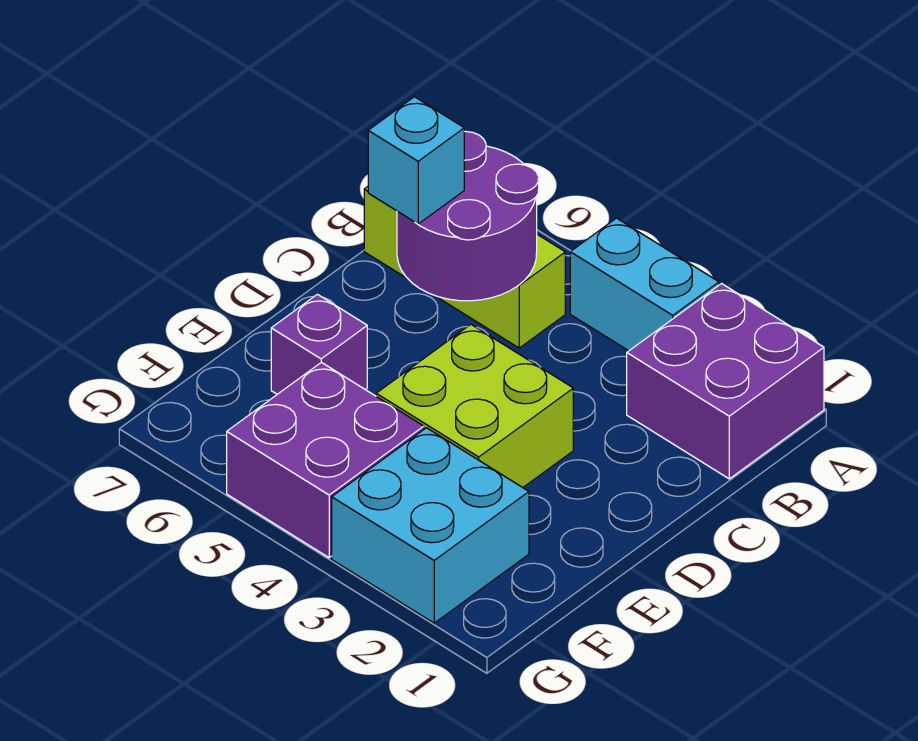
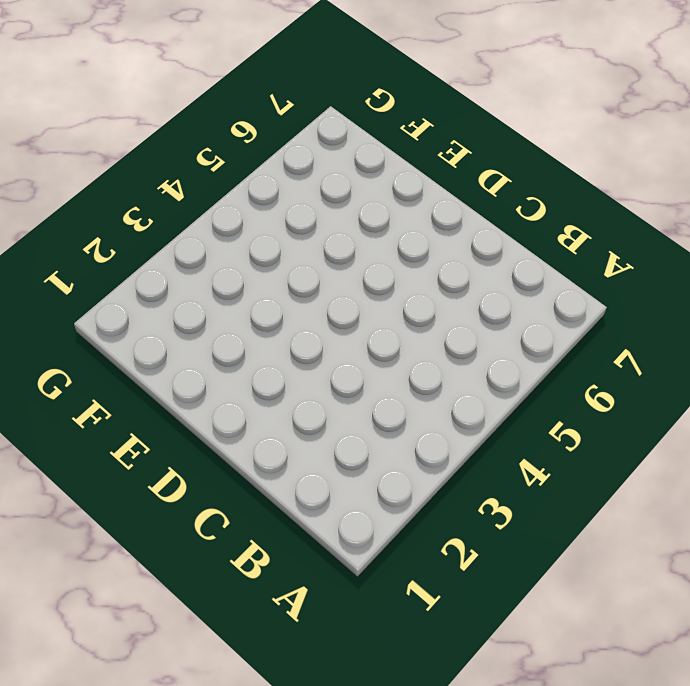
none -> purple 2x2 brick [627,284,824,479]
none -> cyan 1x2 brick [570,218,719,351]

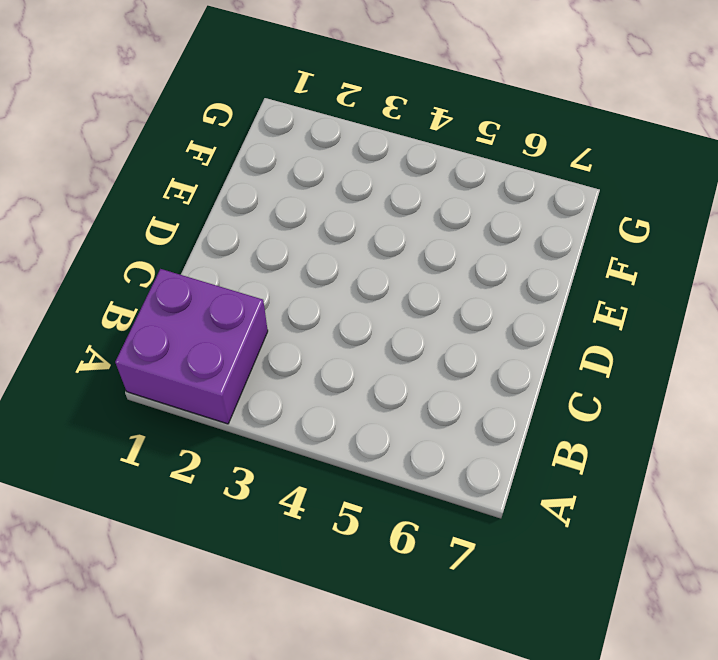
none -> cyan 1x2 brick [570,218,719,351]
none -> lime 1x3 brick [364,187,565,348]

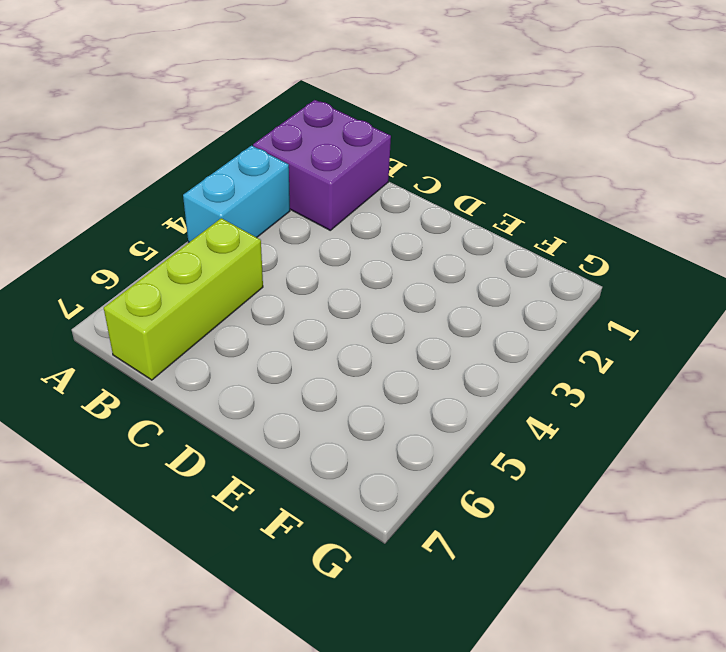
none -> lime 2x2 brick [376,325,573,488]
none -> purple 1x1 brick [271,294,367,394]

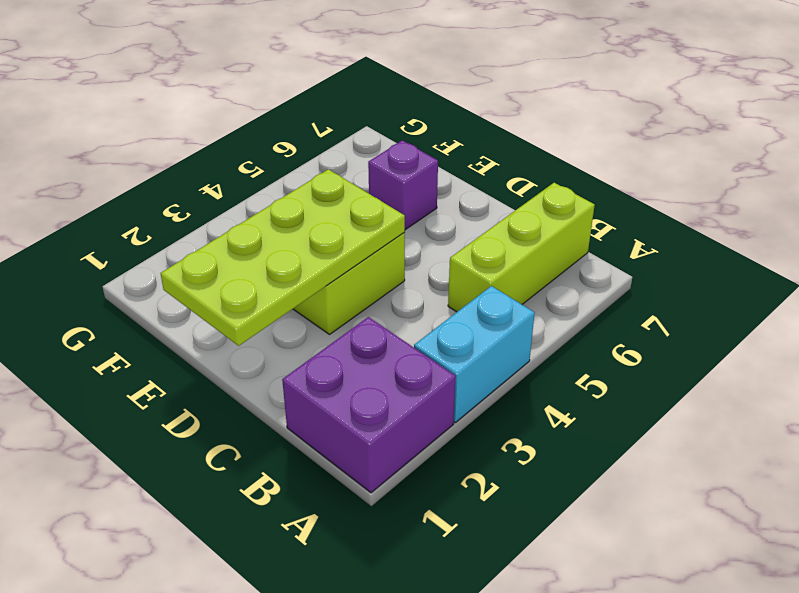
lime 2x4 plate [160,169,405,346] -> none
none -> cyan 2x2 brick [332,428,529,623]
none -> purple 2x2 brick [227,362,424,558]

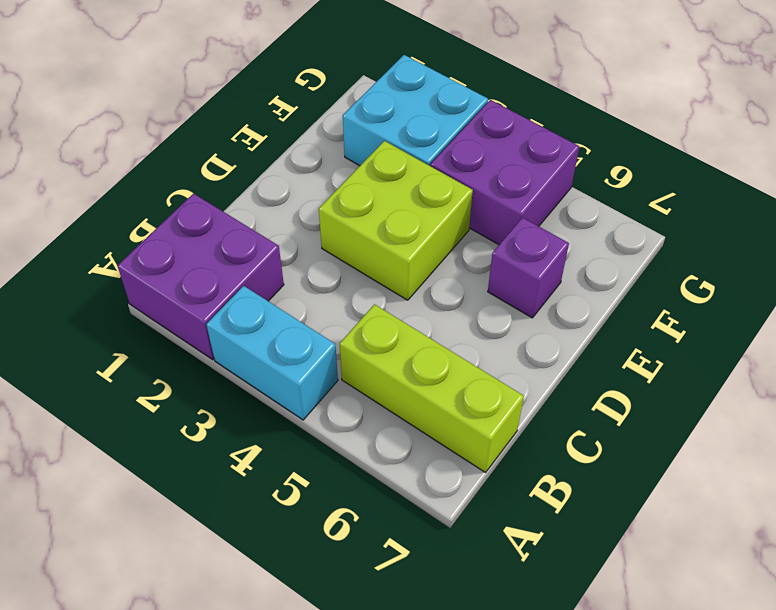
none -> purple 2x2 round brick [397,131,539,301]
none -> cyan 1x1 brick [368,97,464,224]

